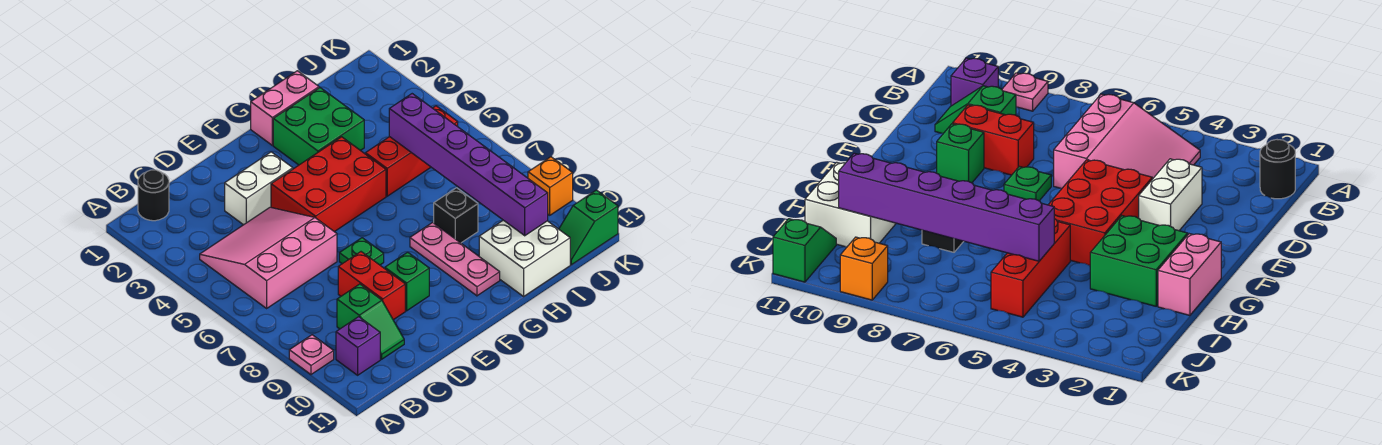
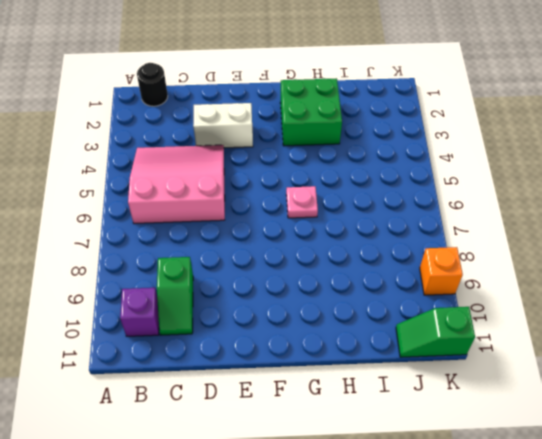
pink 1x1 plate [286,186,318,218] -> pink 1x1 plate moved to [289,335,334,374]
none -> red 1x2 brick [338,252,405,320]
none -> red 2x3 brick [271,137,386,232]
none -> green 1x1 plate [339,238,384,265]

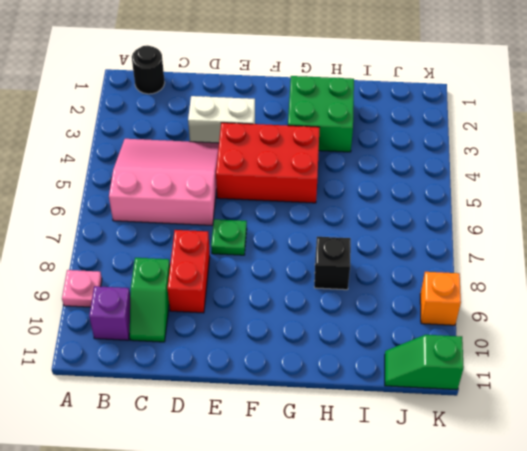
none -> green 1x1 brick [385,252,429,311]
none -> pink 1x2 brick [251,71,319,145]
none -> pink 1x3 plate [410,223,500,296]

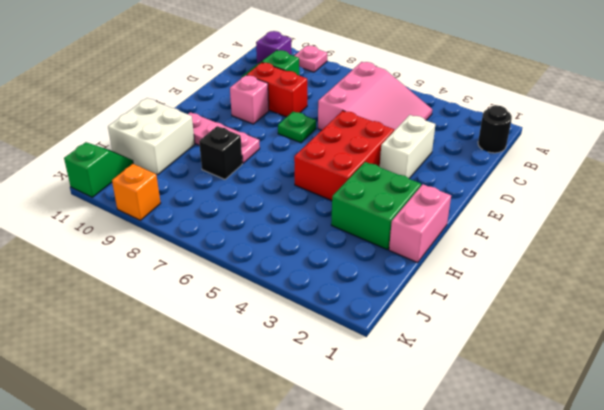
pink 1x1 brick [230,75,269,124] -> green 1x1 brick [385,252,429,311]
none -> red 1x3 brick [366,106,458,196]
none -> purple 1x6 brick [389,94,548,236]

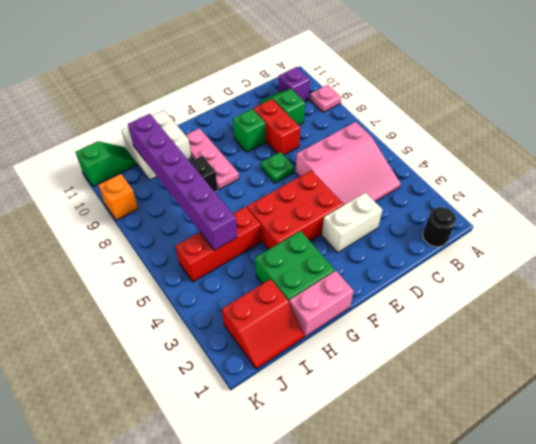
red 2x2 slope [222,279,304,369] -> none

